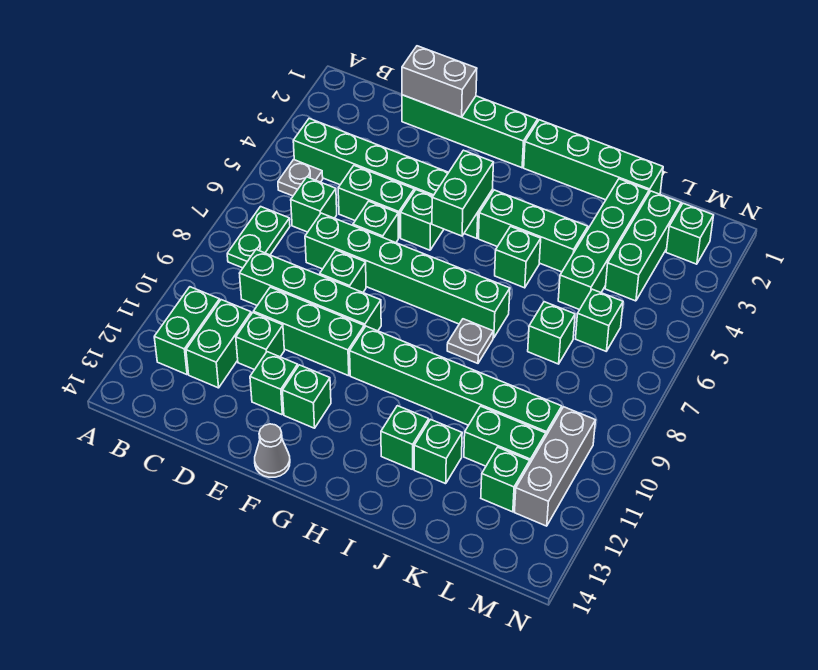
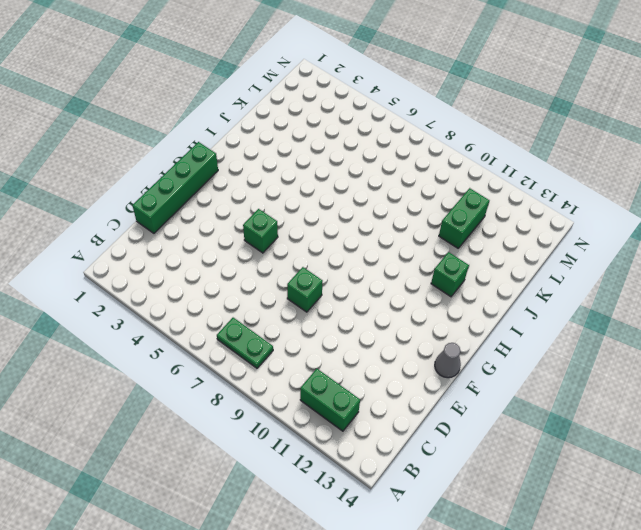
none -> green 1x6 brick [293,119,492,238]
none -> grey 1x1 plate [278,160,323,196]
none -> green 1x1 brick [291,177,337,232]
none -> green 1x4 brick [239,250,381,331]

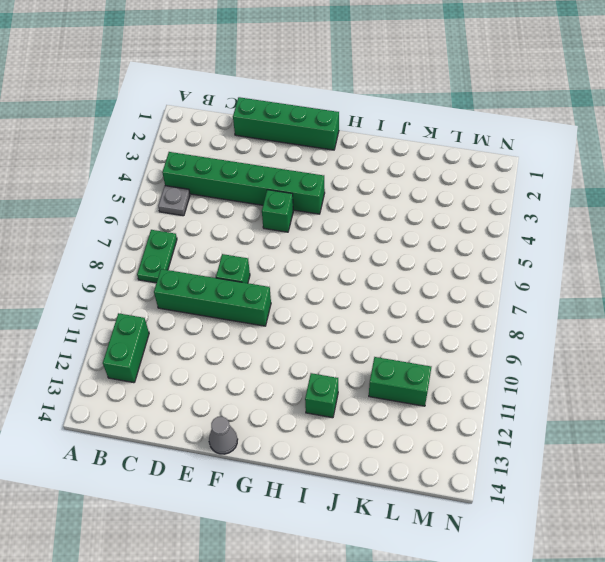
none -> green 1x1 brick [291,177,337,232]
none -> green 1x2 brick [186,300,251,388]
none -> green 1x2 brick [338,166,414,238]
none -> green 1x6 brick [305,213,510,338]

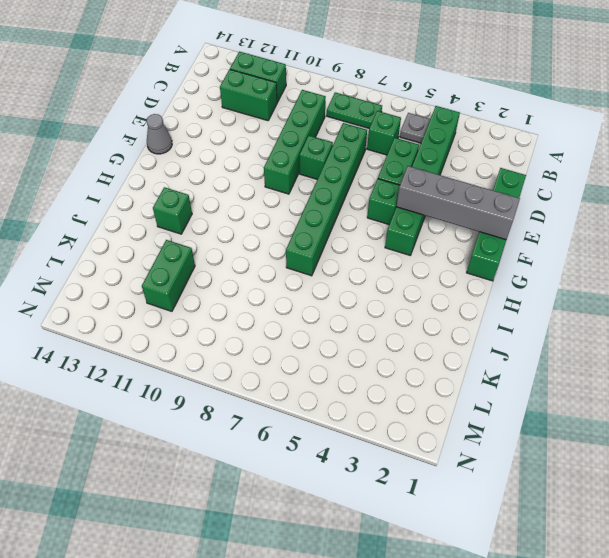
grey 1x4 brick [396,166,520,240] -> none
none -> green 1x3 brick [254,287,364,376]
none -> green 1x1 brick [236,313,284,370]
none -> green 1x1 brick [353,201,398,243]
none -> green 1x1 brick [250,352,298,415]

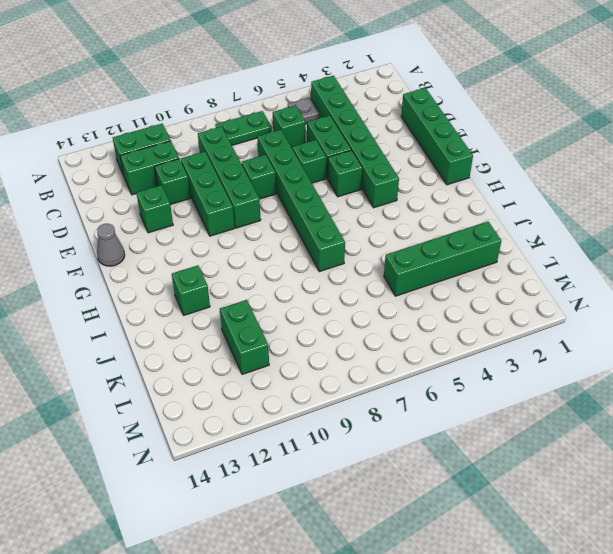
none -> green 1x1 brick [282,365,331,428]
none -> green 1x6 brick [350,326,562,435]
none -> green 1x4 brick [524,120,663,200]
none -> green 1x3 brick [479,190,588,272]

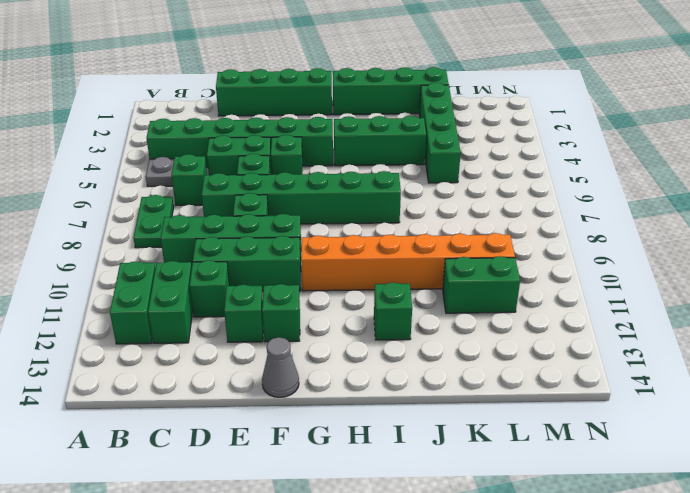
orange 1x6 brick [301,233,515,291] -> green 1x6 brick [350,326,562,435]
none -> green 1x1 brick [495,227,541,288]
none -> grey 1x1 plate [447,319,493,363]
none -> green 1x1 brick [414,419,462,484]
none -> green 1x1 brick [528,302,575,364]

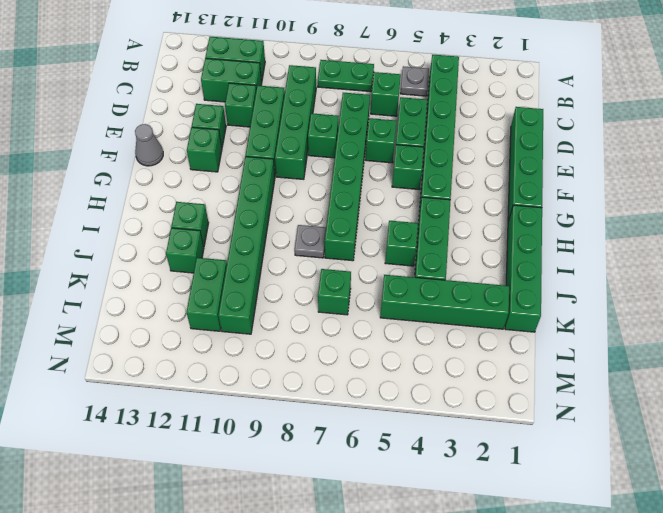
none -> green 1x3 brick [605,191,681,301]
none -> green 1x1 brick [576,289,623,351]
none -> green 1x1 brick [481,447,530,512]
none -> green 1x1 brick [666,203,714,264]

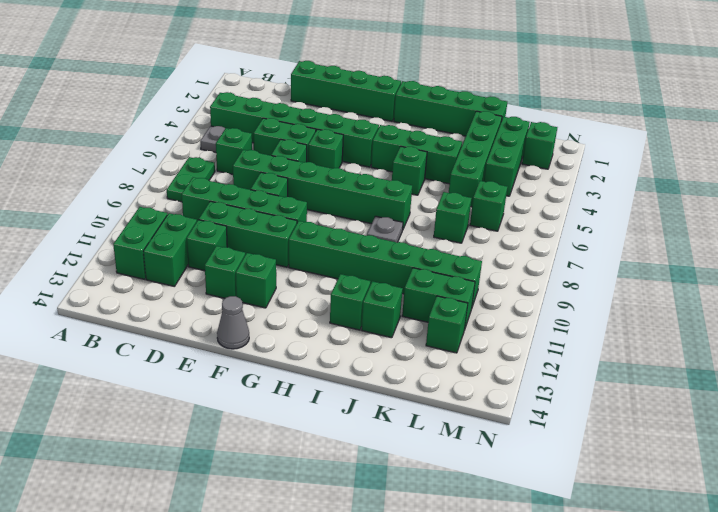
none -> grey 1x3 brick [514,407,596,526]
none -> grey 1x2 brick [402,46,477,117]
none -> green 1x2 brick [432,150,494,236]

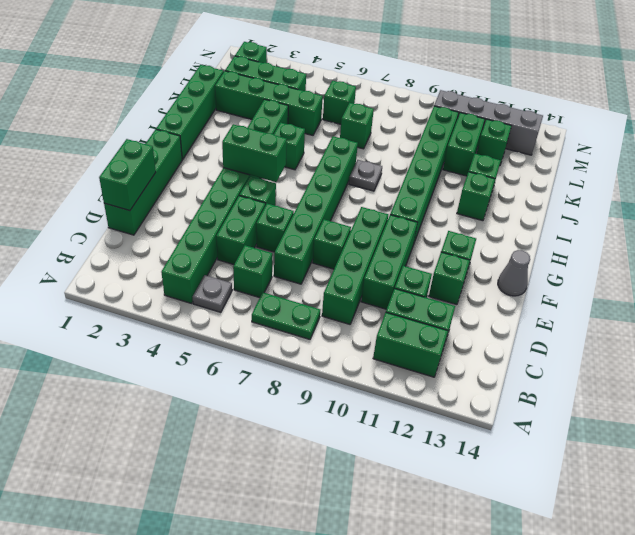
green 1x2 brick [99,139,156,211] -> grey 1x2 brick [402,46,477,117]
grey 1x4 brick [434,90,543,155] -> grey 1x3 brick [514,407,596,526]

